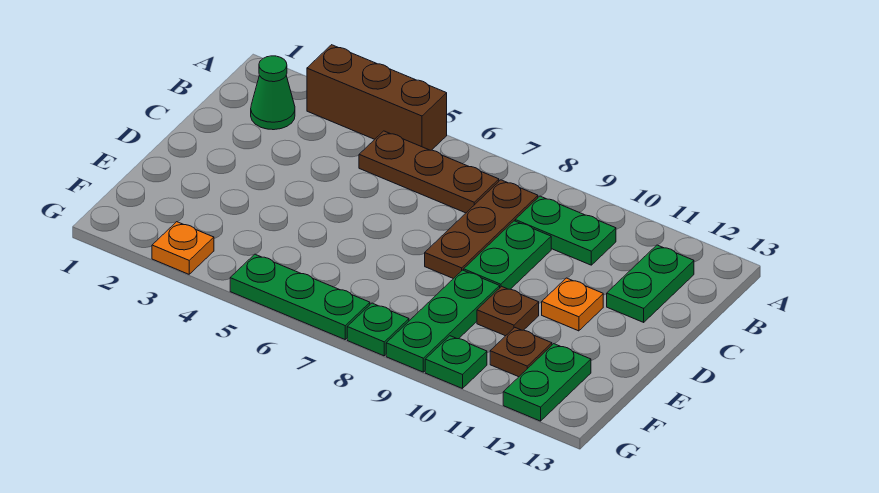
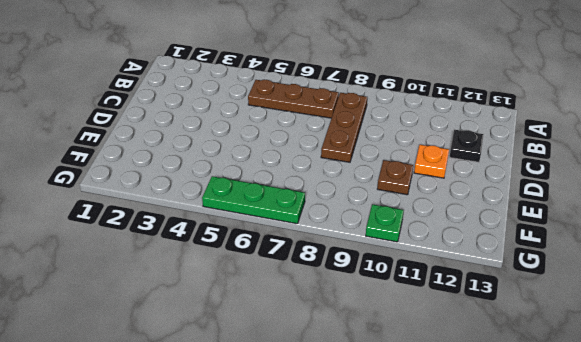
black 1x1 plate [450,130,484,162] -> green 1x2 plate [607,245,694,322]
none -> brown 1x3 brick [307,45,447,150]
none -> green 1x1 cone [251,56,295,130]
none -> green 1x2 plate [515,196,616,265]

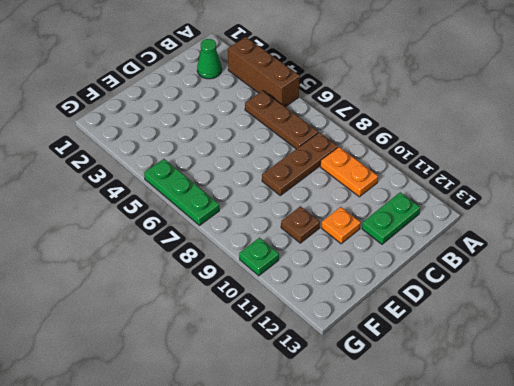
orange 1x2 plate [320,147,378,197] -> green 1x2 plate [515,196,616,265]
none -> green 1x2 plate [464,221,551,289]
none -> green 1x3 plate [386,270,500,372]
none -> brown 1x1 plate [490,328,552,377]

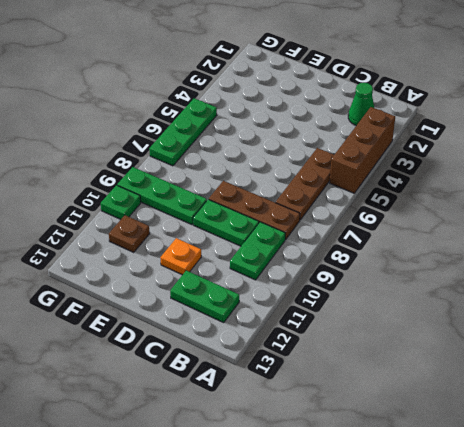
none -> brown 1x1 plate [477,286,539,336]
none -> green 1x2 plate [503,344,591,421]
none -> orange 1x1 plate [152,222,214,274]

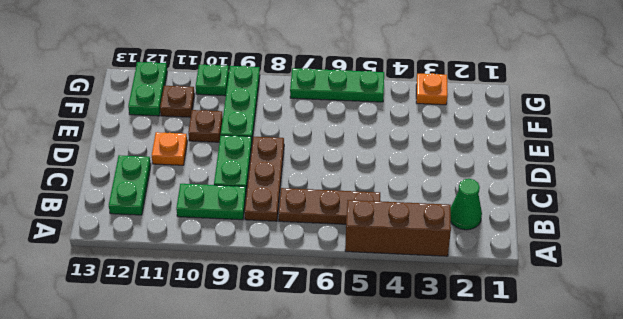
none -> green 1x1 plate [347,303,409,356]

